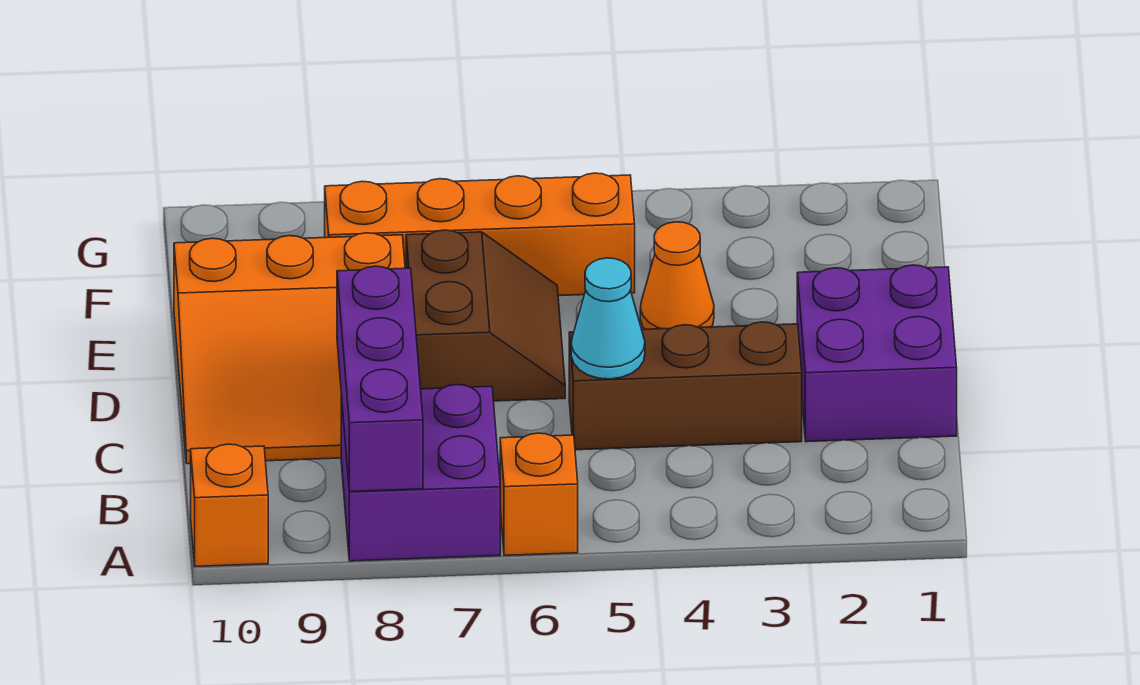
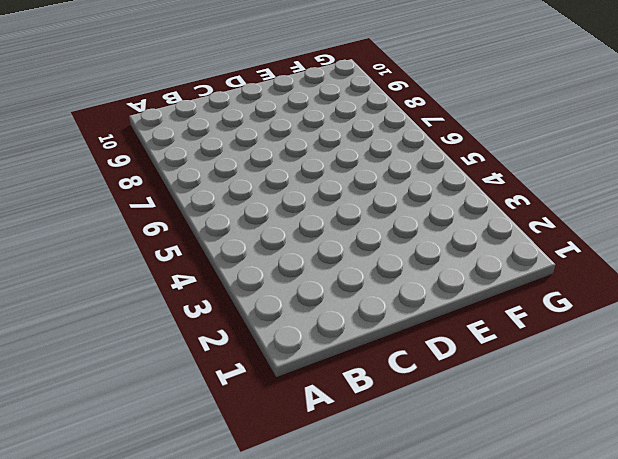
none -> orange 1x1 brick [500,433,578,555]
none -> purple 2x2 brick [341,385,500,561]

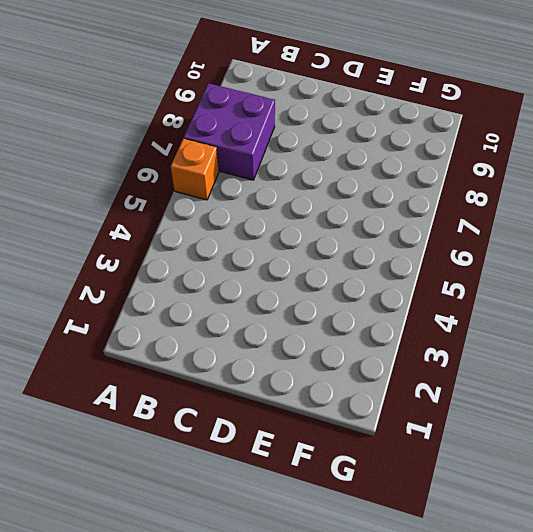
none -> orange 1x1 brick [191,444,268,566]
none -> purple 2x2 brick [797,265,957,442]

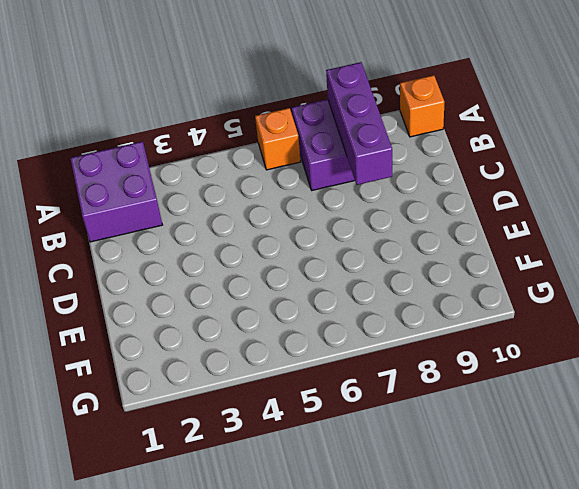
purple 2x2 brick [70,141,162,242] -> purple 2x2 brick moved to [797,265,957,442]
none -> brown 1x3 brick [569,322,802,450]
none -> orange 3x3 slope [174,233,405,464]

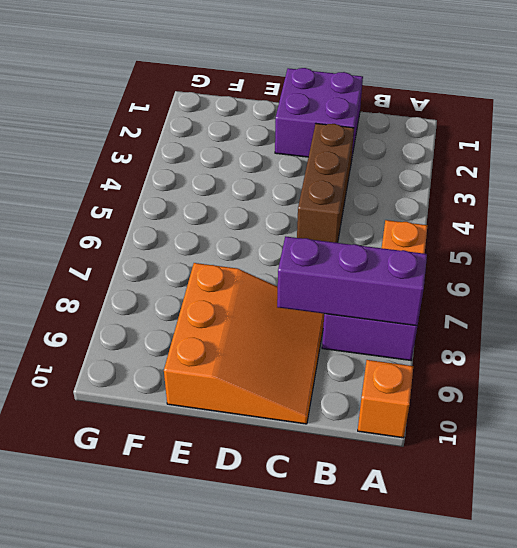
none -> brown 2x2 slope [406,230,565,401]
none -> orange 1x1 cone [640,222,714,329]

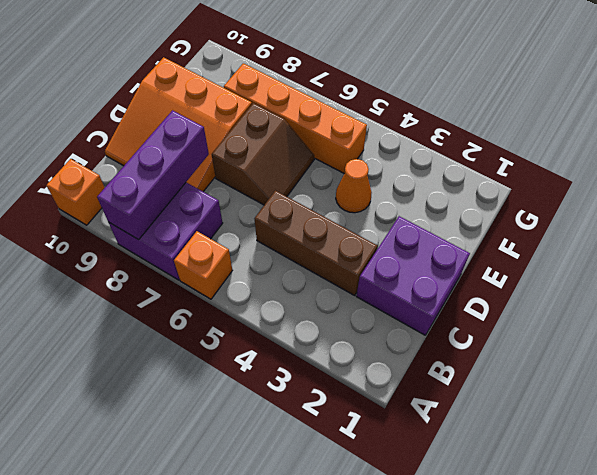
none -> cyan 1x1 cone [571,258,645,379]

